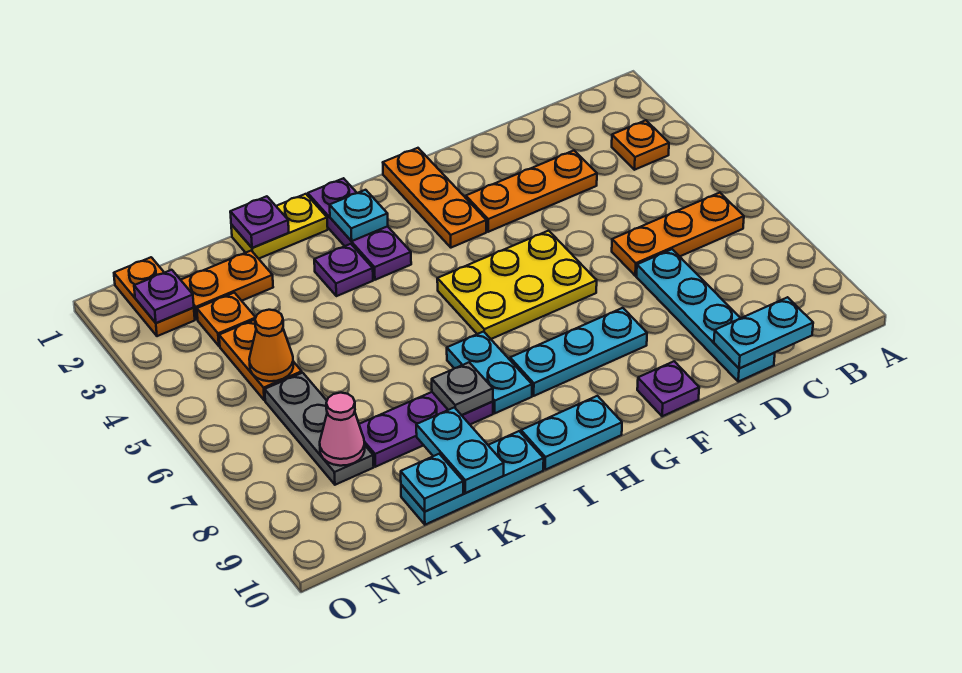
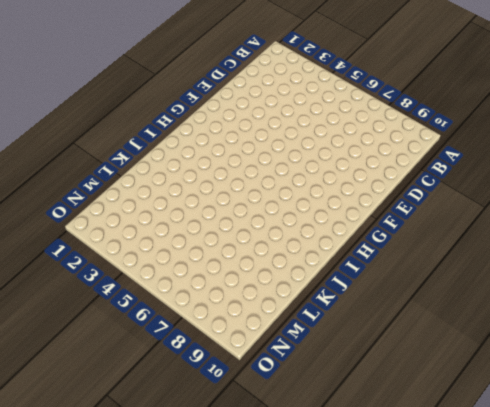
none -> orange 1x1 plate [612,120,669,170]
none -> orange 1x3 plate [612,193,744,276]
none -> orange 1x3 plate [466,151,597,232]

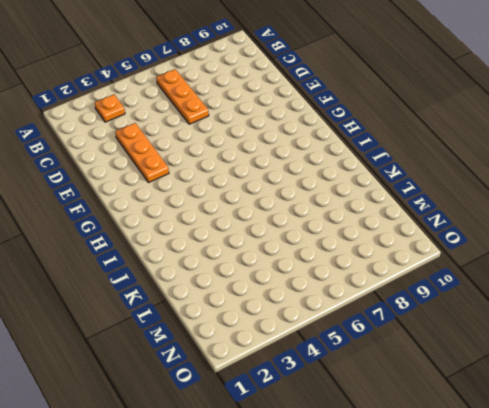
none -> cyan 1x4 plate [637,249,775,382]
none -> yellow 2x3 plate [437,231,597,339]
none -> cyan 1x3 plate [510,308,647,396]

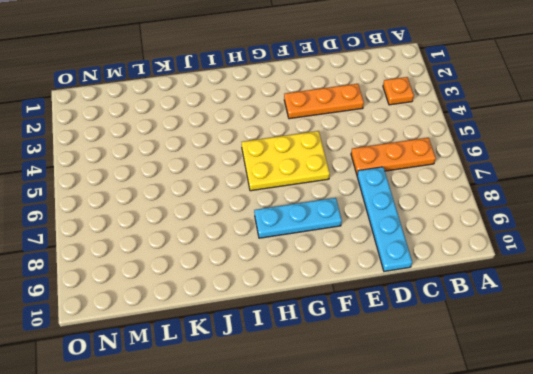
none -> purple 1x1 plate [637,361,699,416]
none -> orange 1x3 plate [383,148,486,248]
none -> cyan 1x2 plate [521,396,622,470]

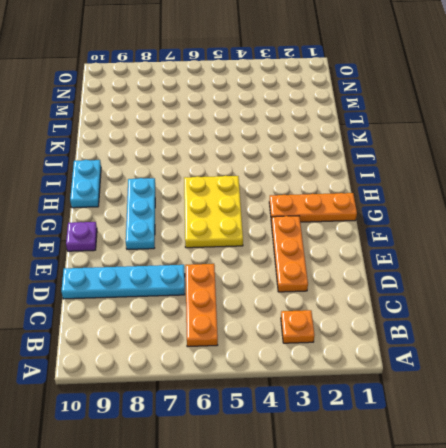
none -> purple 1x3 plate [308,178,411,280]
none -> cyan 1x2 plate [447,332,532,413]
none -> yellow 1x2 plate [231,194,328,259]

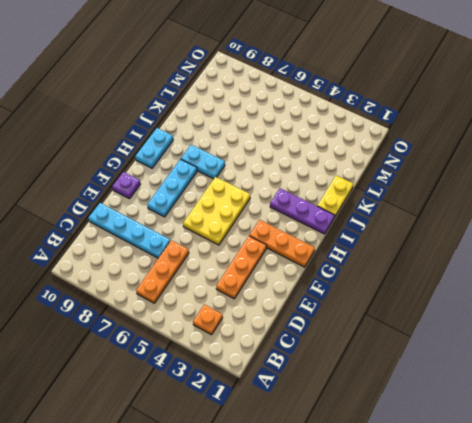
none -> purple 1x1 plate [314,244,373,296]
none -> purple 1x3 plate [359,392,493,467]
none -> cyan 1x3 plate [401,431,544,525]

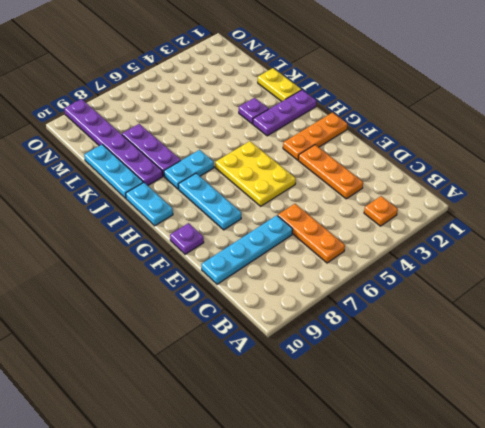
purple 1x6 plate [64,99,163,186] -> none
none -> orange 1x2 plate [181,251,273,319]
none -> orange 1x1 plate [197,293,256,346]
none -> orange 1x2 plate [219,320,302,400]

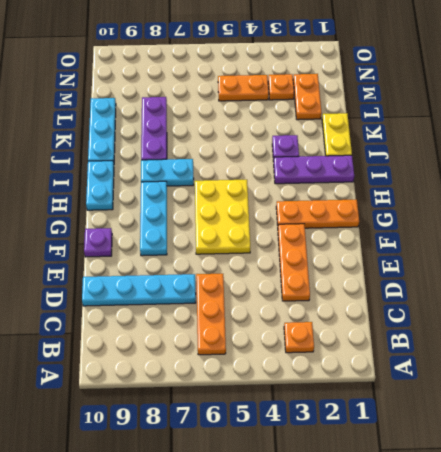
none -> grey 1x3 plate [265,373,374,485]
none -> orange 1x2 plate [114,257,195,336]
none -> cyan 1x2 plate [714,297,813,369]

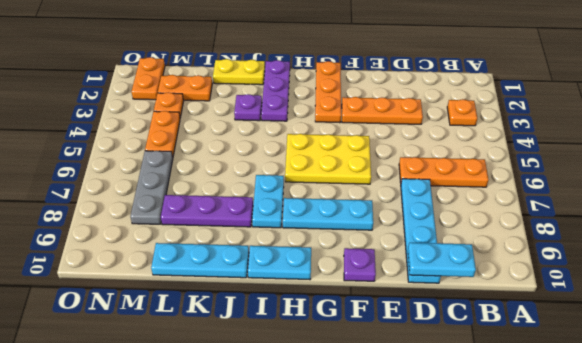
none -> cyan 1x1 plate [330,190,388,241]
none -> grey 1x1 plate [432,362,493,415]
none -> purple 1x1 plate [230,196,289,248]

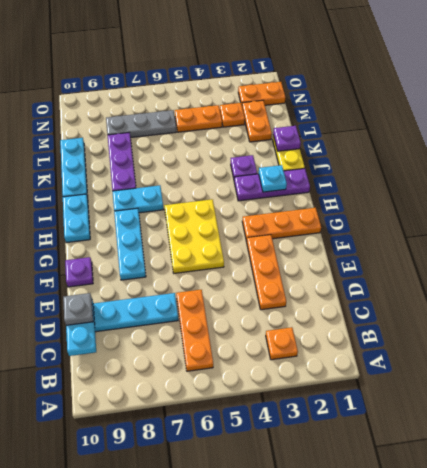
grey 1x1 plate [63,293,93,325] -> grey 1x1 plate moved to [432,362,493,415]
none -> cyan 1x2 plate [416,407,504,493]
none -> cyan 1x1 plate [401,454,463,512]
none -> orange 1x1 cone [249,310,293,381]

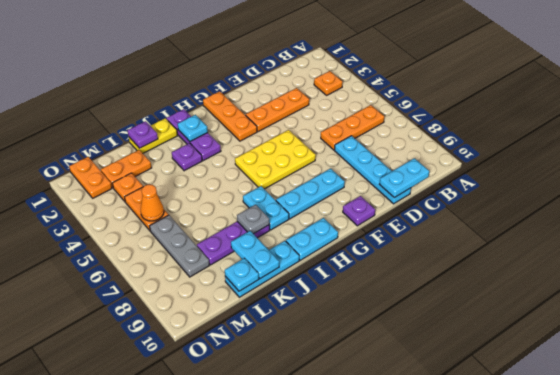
none -> pink 1x1 cone [320,393,365,466]
none -> purple 1x1 plate [134,270,194,323]

